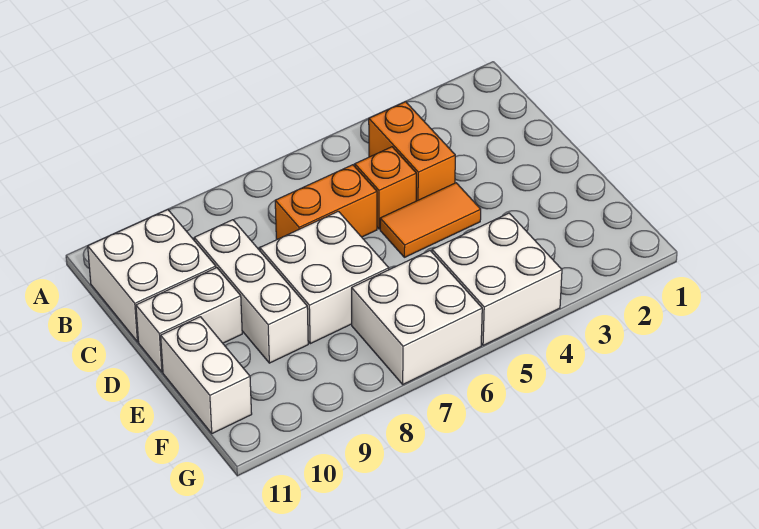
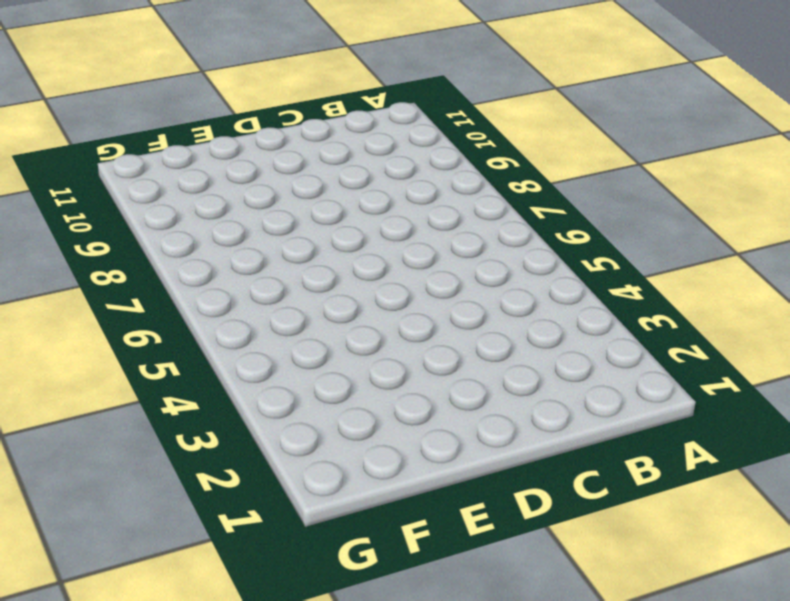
none -> orange 1x2 brick [369,102,455,201]
none -> white 2x2 brick [88,209,216,342]

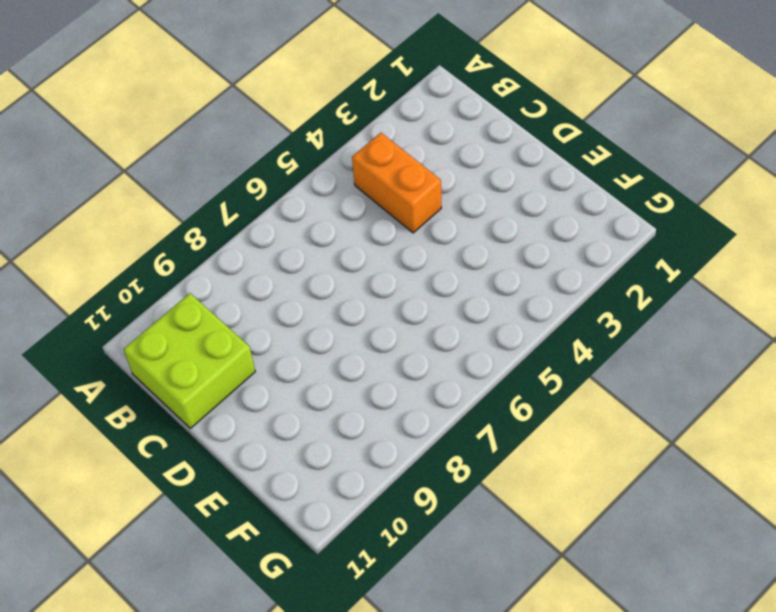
lime 2x2 brick [124,293,255,428] -> white 2x2 brick [88,209,216,342]
none -> orange 1x1 brick [355,147,416,229]
none -> orange 1x2 brick [275,165,377,239]

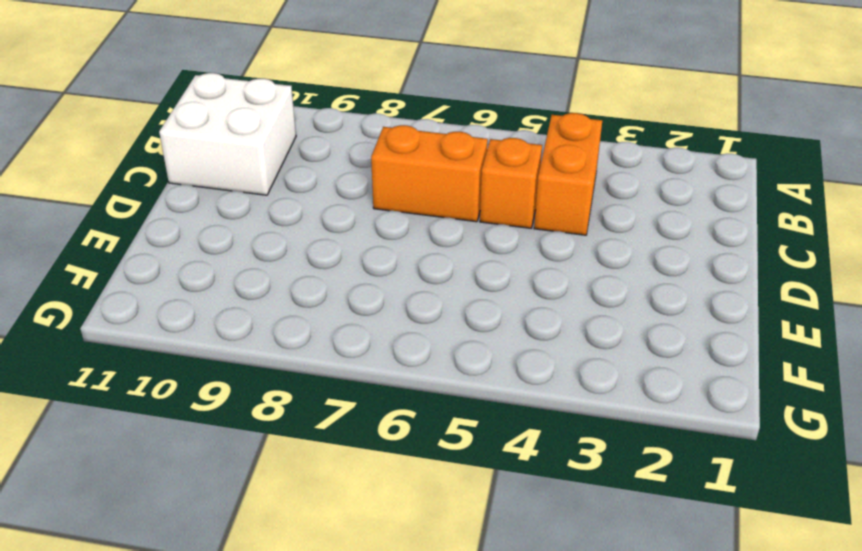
none -> white 1x3 brick [194,220,308,363]
none -> orange 1x2 tile [380,183,481,257]

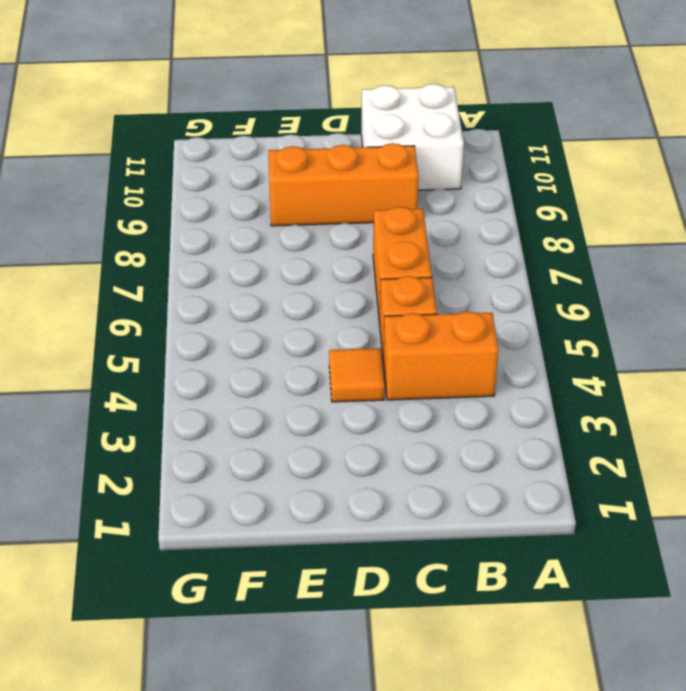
orange 1x3 brick [268,143,419,226] -> white 1x3 brick [194,220,308,363]
orange 1x1 tile [329,348,385,402] -> orange 1x2 tile [380,183,481,257]
none -> white 2x2 brick [260,211,389,344]
none -> white 1x2 brick [136,268,242,372]

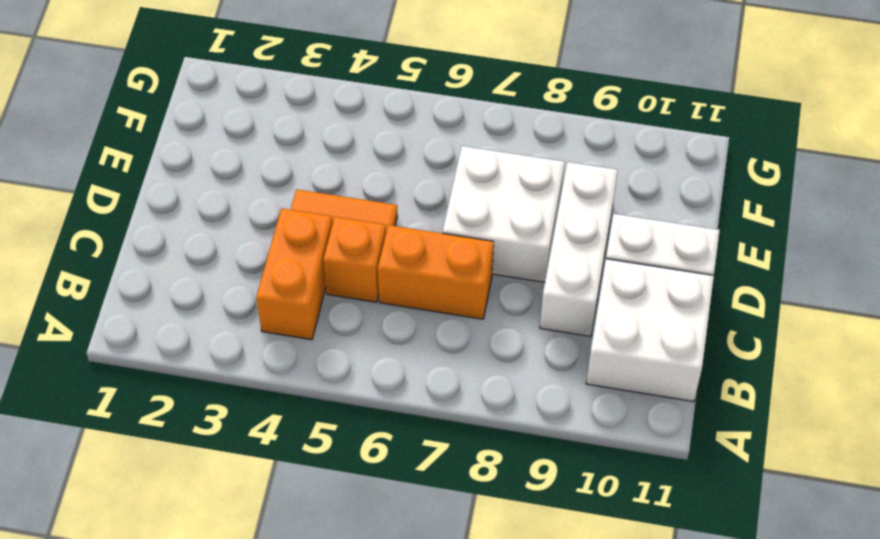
none -> white 1x2 brick [161,317,252,434]
none -> white 2x2 brick [432,213,562,345]

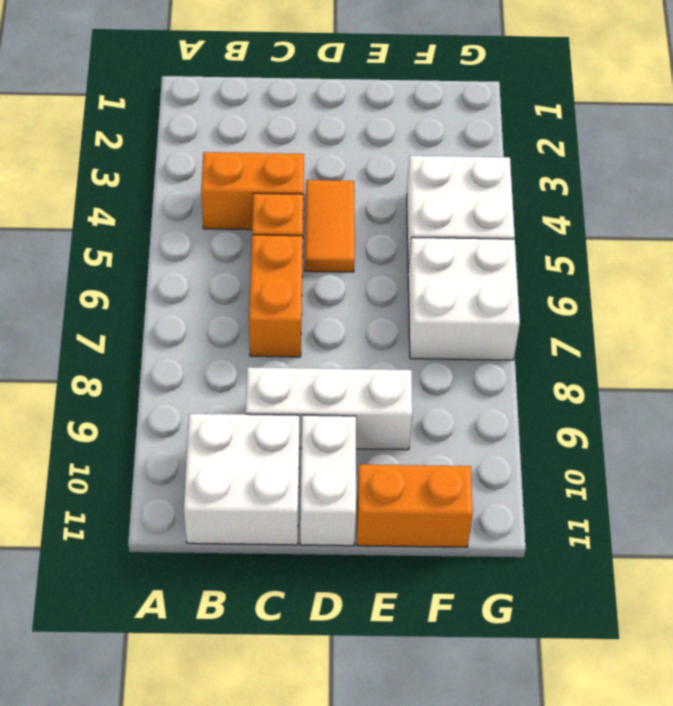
orange 1x2 brick [357,465,473,547] -> white 1x2 brick [161,317,252,434]
none -> white 2x2 brick [260,211,389,344]

